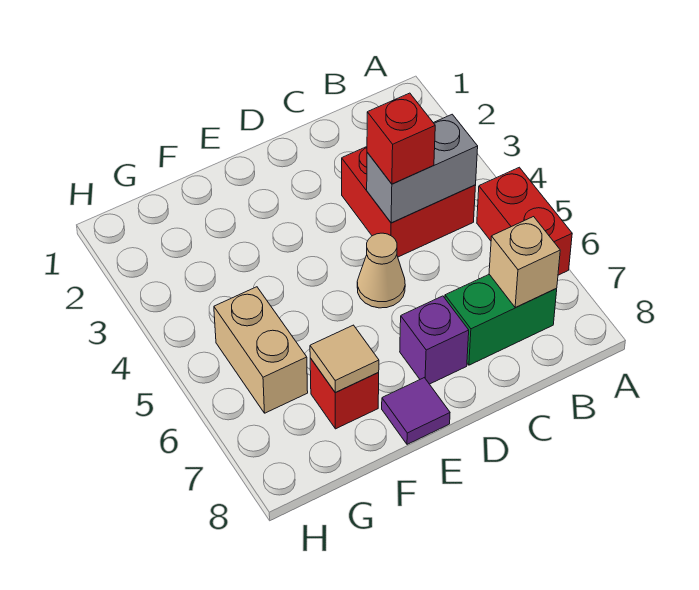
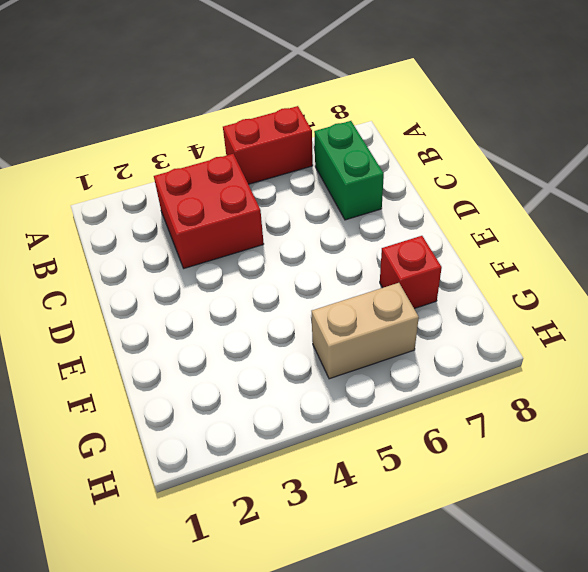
none -> tan 1x1 cone [357,233,405,308]
none -> purple 1x1 brick [400,296,469,384]
none -> purple 1x1 tile [382,378,450,444]

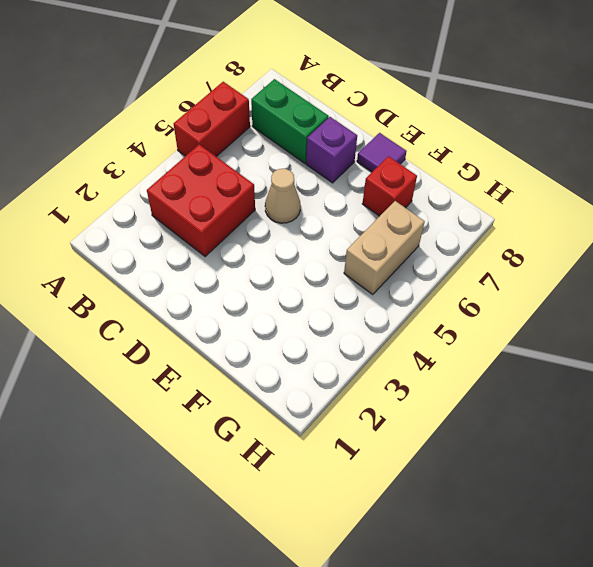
none -> grey 1x2 brick [367,114,478,223]
none -> tan 1x1 brick [489,217,560,308]
none -> tan 1x1 tile [310,325,379,393]

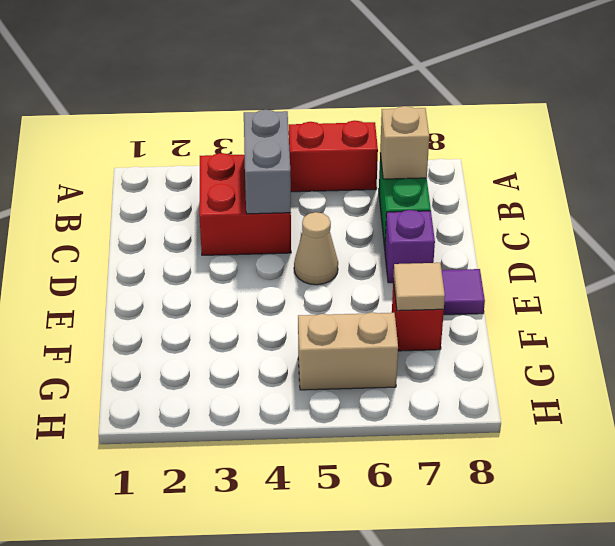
none -> red 1x1 brick [367,93,435,184]

